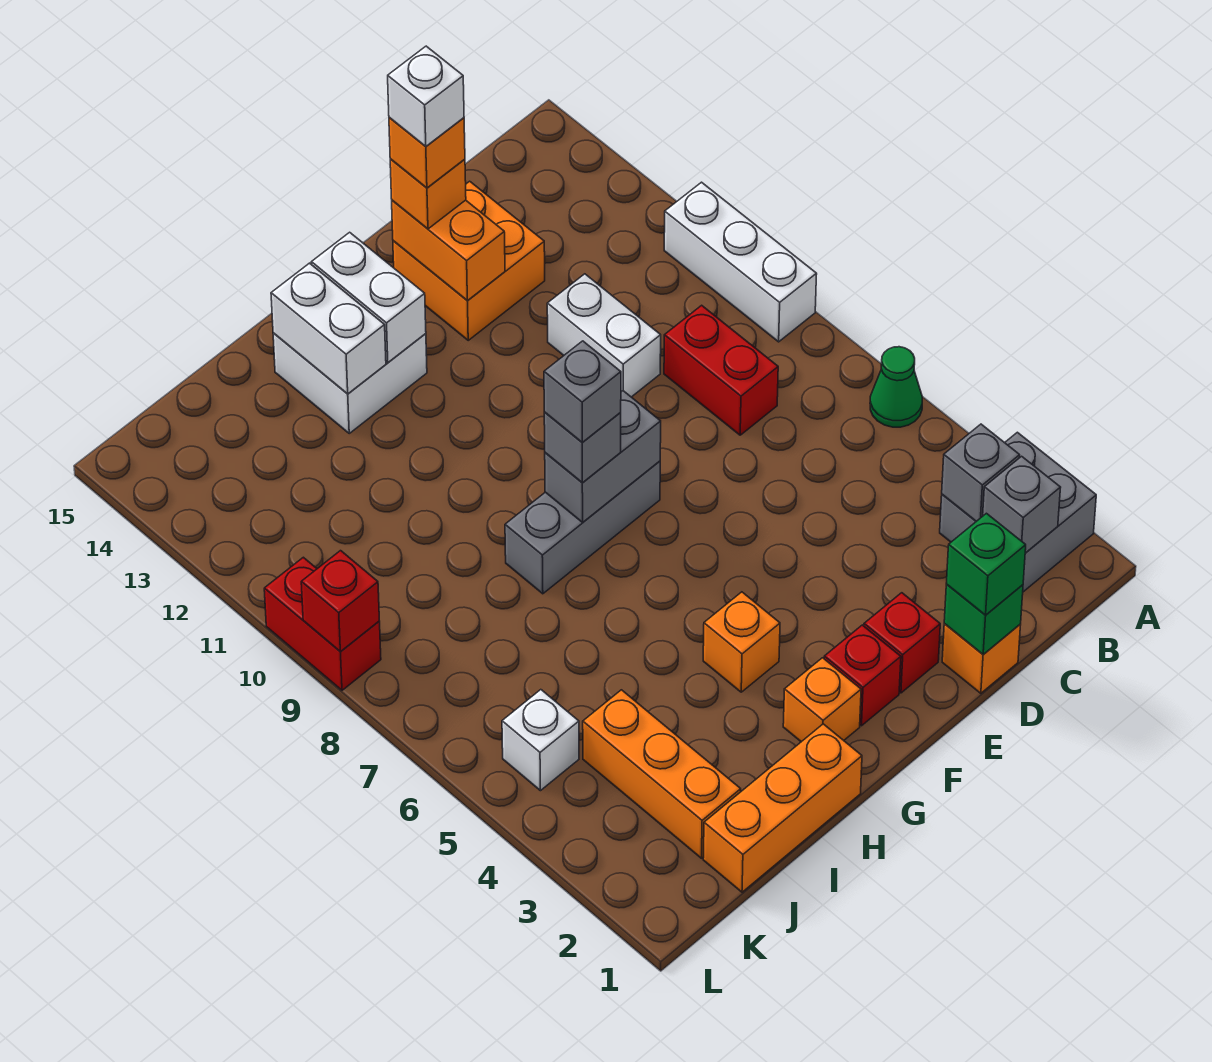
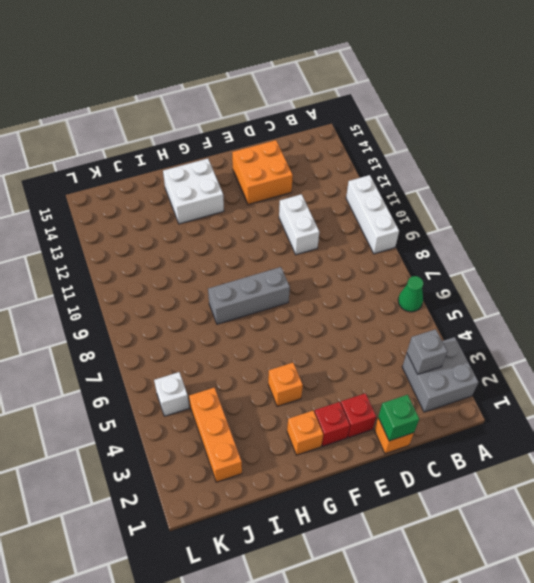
none -> red 1x2 brick [664,305,778,435]
none -> orange 1x3 brick [703,724,862,892]
none -> red 1x2 brick [264,557,381,690]
none -> grey 1x1 brick [983,456,1061,553]

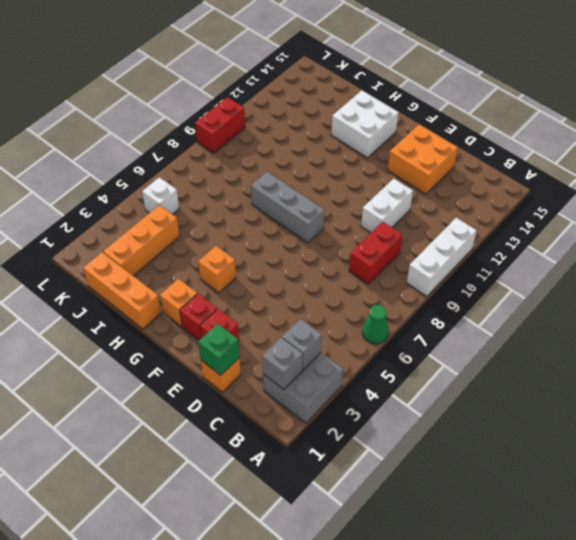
none -> orange 1x2 brick [392,200,505,301]
none -> grey 1x2 brick [545,391,661,522]
none -> white 1x2 brick [311,232,426,363]
none -> white 1x2 brick [271,263,386,394]

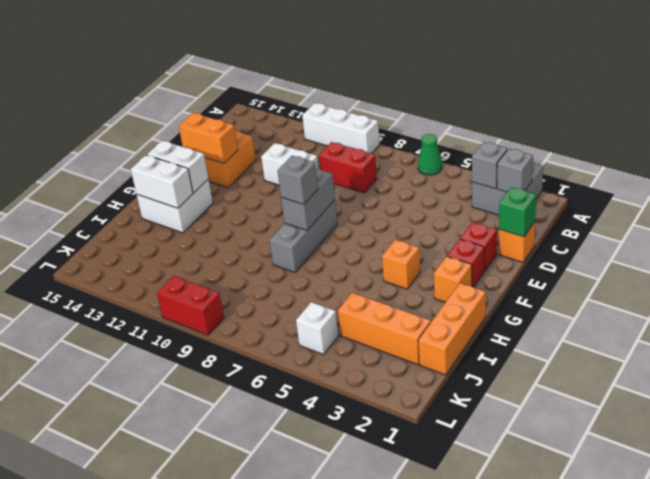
none -> red 1x1 brick [301,551,379,652]
none -> green 1x1 brick [946,513,1026,615]
none -> orange 1x1 brick [390,159,466,229]
none -> orange 1x1 brick [389,117,465,188]

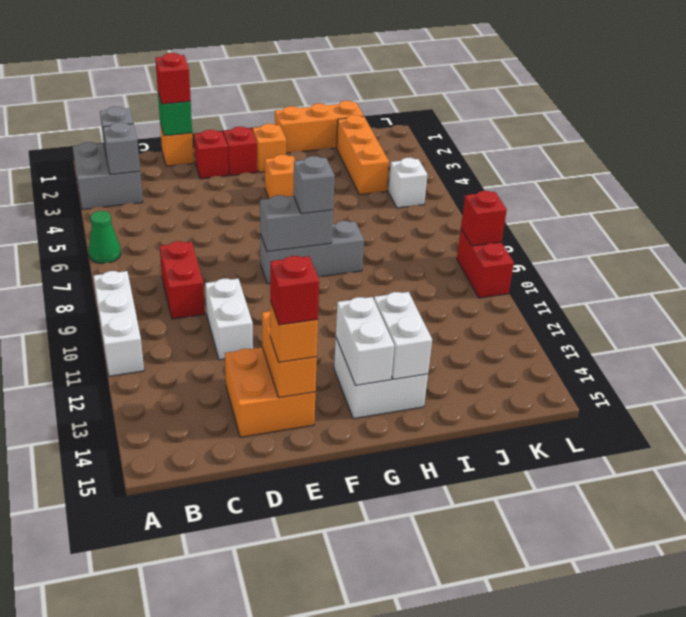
red 1x1 brick [155,53,191,104] -> green 1x1 brick [946,513,1026,615]
red 1x1 brick [270,256,319,325] -> orange 1x1 brick [389,117,465,188]
none -> grey 1x1 brick [544,341,621,443]
none -> white 1x1 brick [388,46,464,146]

